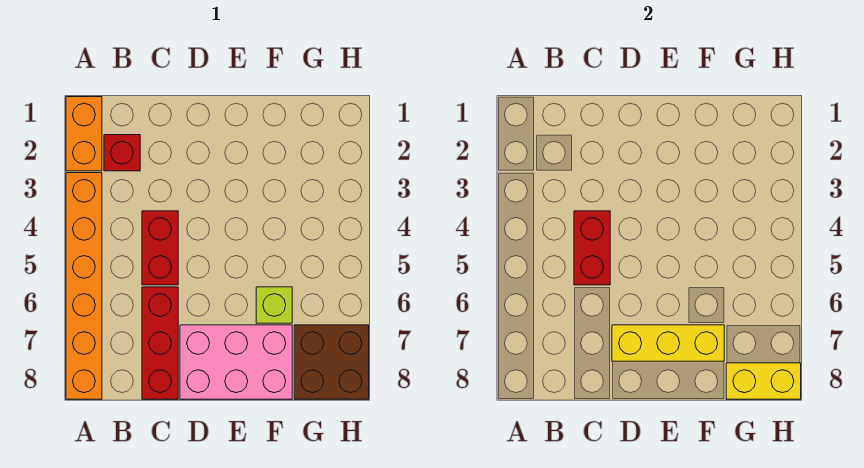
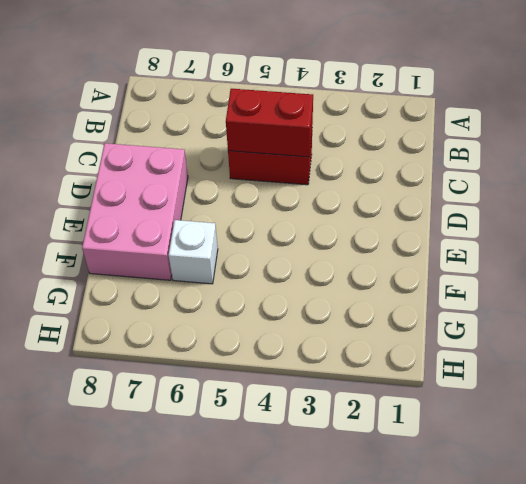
white 1x1 brick [169,220,218,284] -> lime 1x1 brick [256,287,292,323]
none -> orange 1x2 brick [66,97,102,171]
none -> orange 1x6 brick [66,173,102,399]

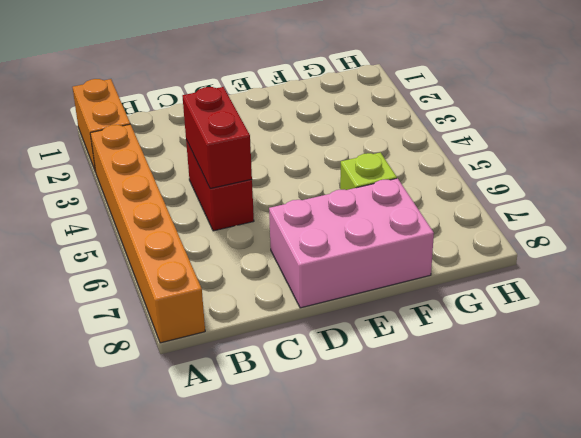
none -> red 1x1 brick [104,135,140,171]
none -> red 1x3 brick [142,287,178,399]

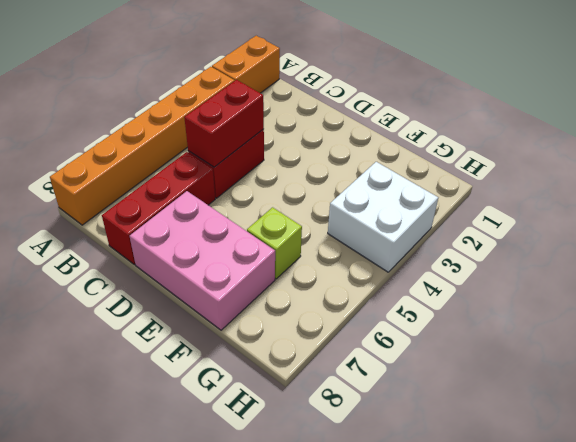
white 2x2 brick [328,162,438,272] -> none
none -> red 1x1 brick [104,135,140,171]
none -> brown 2x2 brick [294,325,369,399]

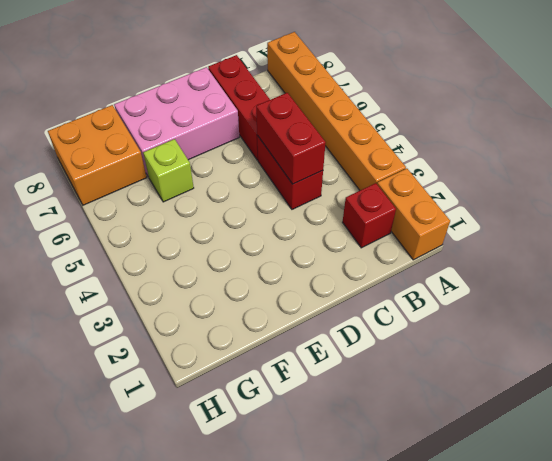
orange 2x2 brick [48,105,147,205] -> brown 2x2 brick [294,325,369,399]
none -> yellow 1x3 brick [612,325,724,361]
none -> yellow 1x2 brick [726,363,801,399]

